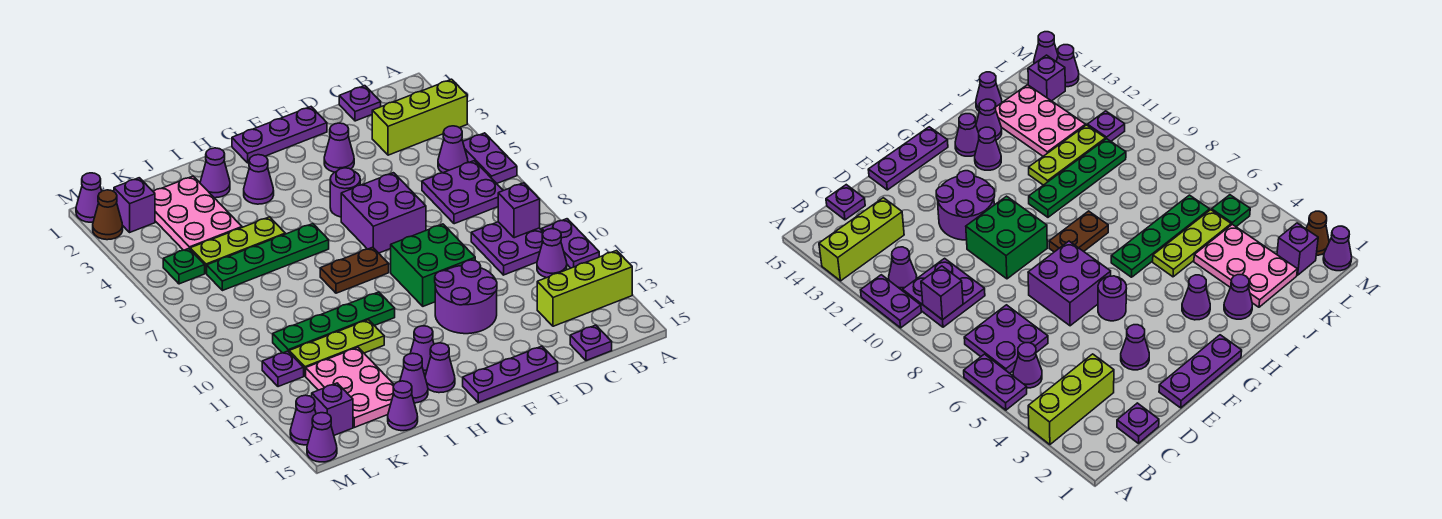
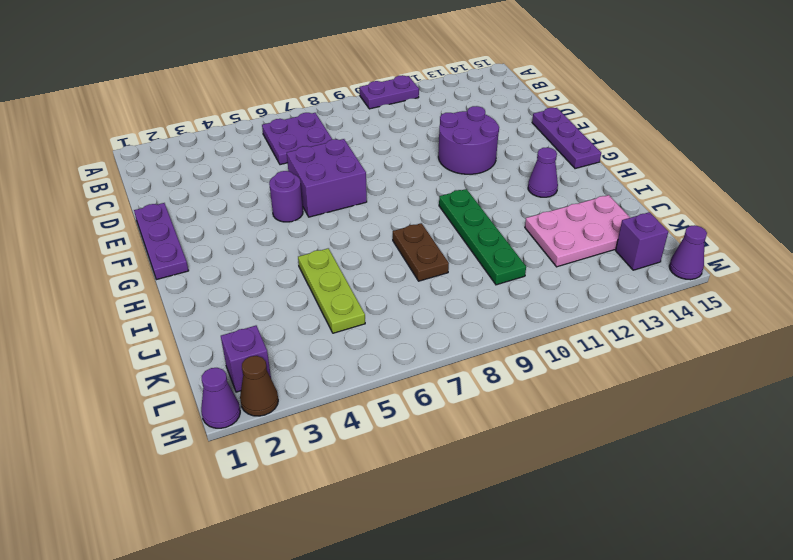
brown 1x2 plate [393,223,449,281] -> brown 1x2 plate moved to [320,247,389,293]
none -> lime 1x3 brick [372,79,467,155]
none -> purple 1x2 plate [463,133,517,183]
none -> lime 1x3 brick [537,251,632,326]
none -> purple 1x1 cone [438,126,468,173]

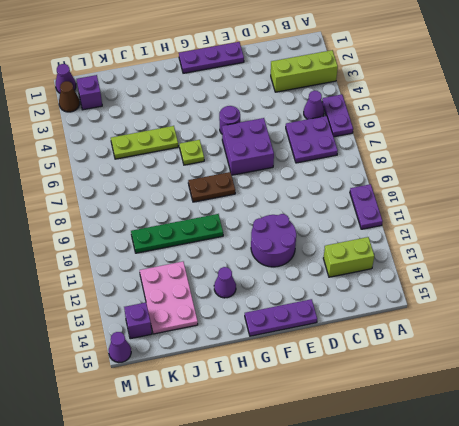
lime 1x2 brick [323,237,374,277] -> lime 1x3 brick [537,251,632,326]
lime 1x1 plate [179,140,204,165] -> green 1x4 plate [207,224,329,291]
none -> purple 2x2 plate [471,222,543,275]
none -> purple 1x1 cone [537,229,567,278]
none -> purple 1x1 plate [339,86,381,121]
none -> purple 1x1 plate [570,325,612,361]

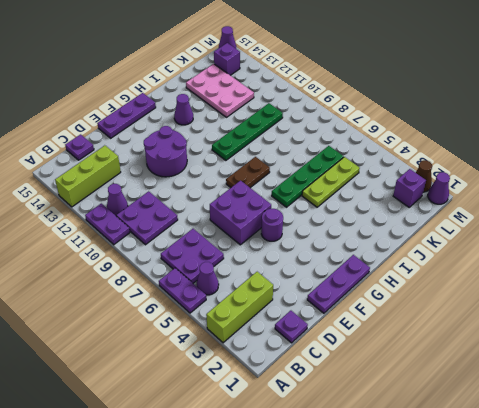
none -> purple 1x1 cone [324,123,354,172]
none -> green 2x2 brick [391,224,475,306]
none -> purple 1x1 cone [244,155,274,204]
none -> purple 1x1 cone [425,343,455,393]

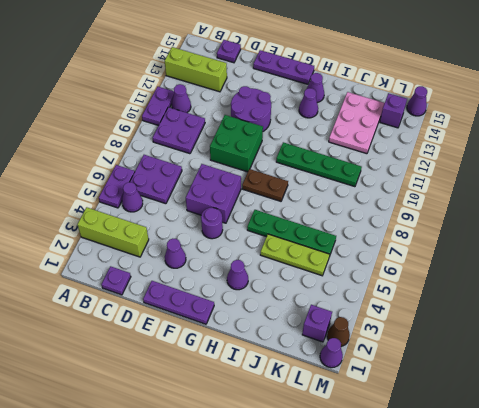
none -> purple 1x1 cone [200,148,230,198]
none -> lime 1x3 plate [289,320,384,376]
none -> purple 1x1 cone [400,353,428,403]
none -> pink 2x3 plate [153,176,242,250]

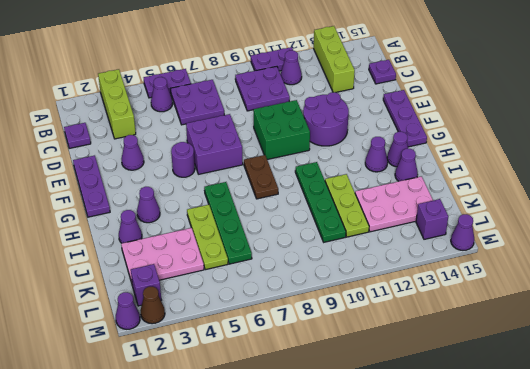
none -> purple 1x1 cone [388,381,418,431]
none -> green 1x1 plate [163,248,205,284]
none -> purple 1x1 plate [262,351,304,387]
none -> purple 1x1 cone [290,395,316,445]

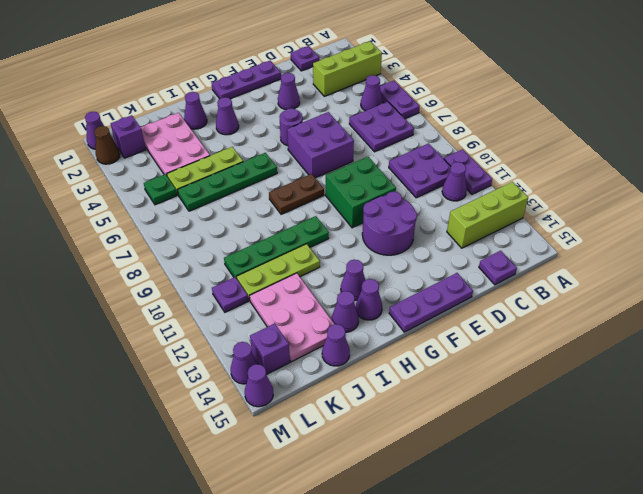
none -> purple 1x1 brick [498,183,540,238]

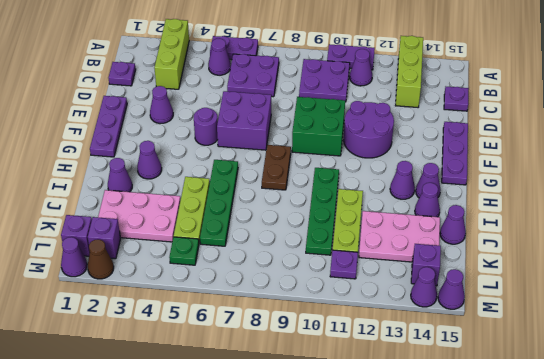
purple 1x1 brick [61,215,92,256] -> purple 1x1 brick moved to [498,183,540,238]

